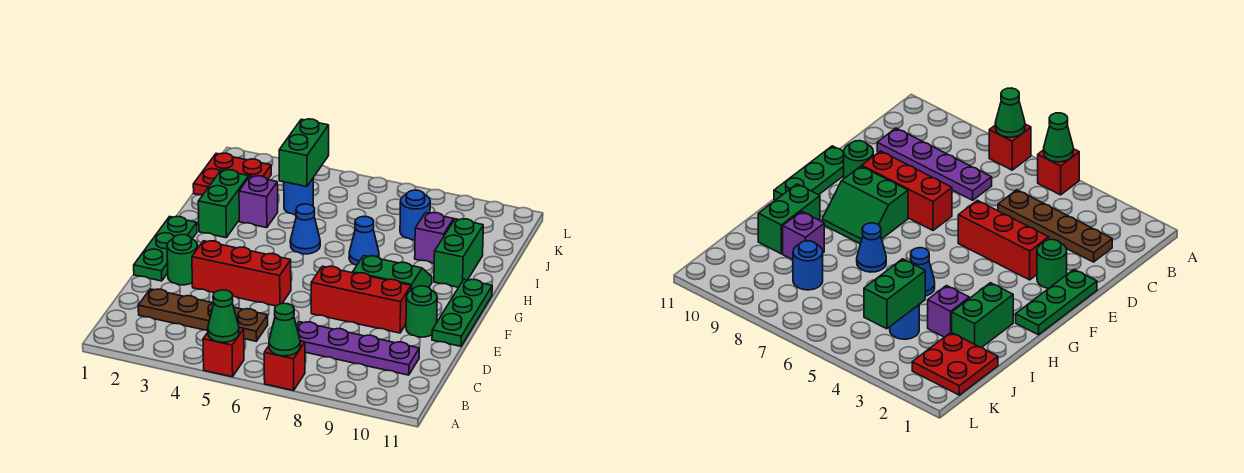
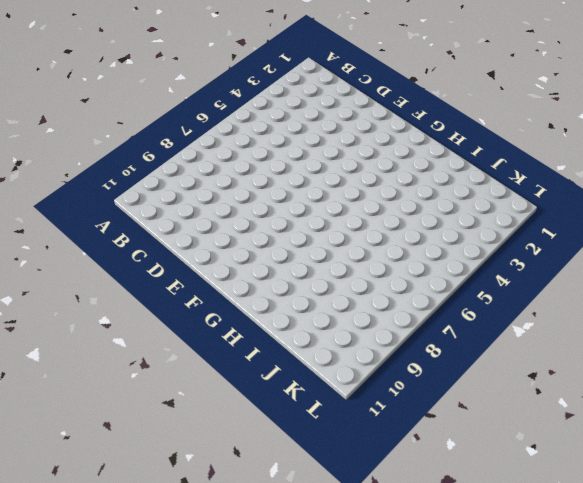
none -> red 1x1 brick [203,327,244,377]
none -> red 1x1 brick [264,341,305,391]
none -> brown 1x4 plate [138,289,268,341]

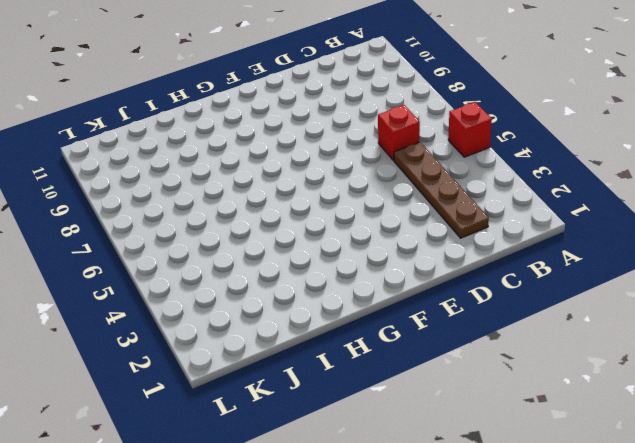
red 1x1 brick [378,105,420,160] -> red 1x1 brick moved to [264,341,305,391]
none -> purple 1x4 plate [296,322,419,375]
none -> green 1x3 plate [134,216,197,281]
none -> green 1x1 round brick [167,235,197,285]

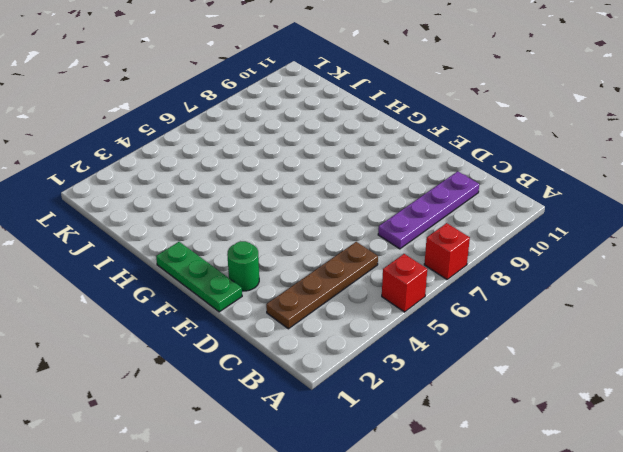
none -> red 1x3 brick [192,241,291,306]
none -> red 1x3 brick [311,266,411,333]
none -> green 1x1 round brick [406,286,437,337]

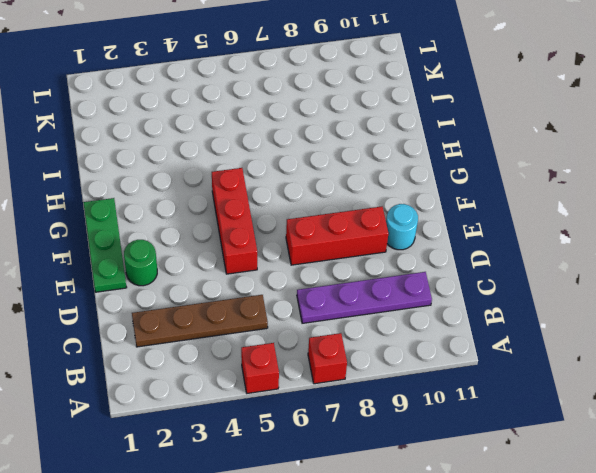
red 1x3 brick [212,168,257,274] -> red 1x3 brick turned to [192,241,291,306]
cyan 1x1 round brick [386,204,418,250] -> green 1x1 round brick [406,286,437,337]
none -> green 1x3 plate [432,279,492,346]
none -> green 2x2 slope [353,256,432,291]
none -> green 1x2 brick [198,170,249,238]

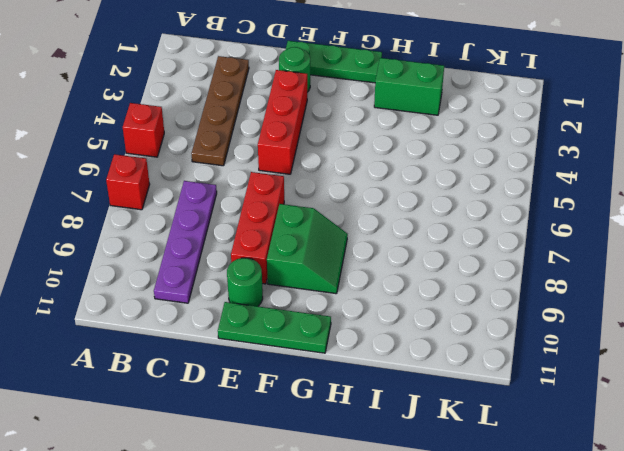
none -> blue 1x1 cone [290,204,320,254]
none -> blue 1x1 cone [349,217,379,265]
none -> green 1x2 brick [434,219,483,287]

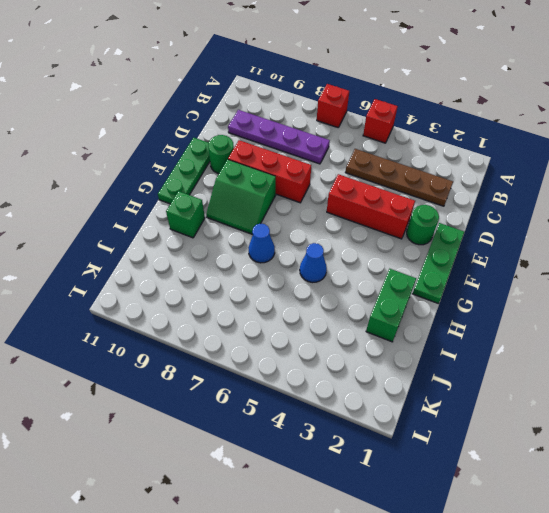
green 1x1 brick [166,191,205,238] -> green 1x2 brick [434,219,483,287]
none -> purple 1x1 brick [239,176,278,228]
none -> purple 1x1 brick [415,213,454,263]
none -> red 2x2 plate [193,153,271,195]

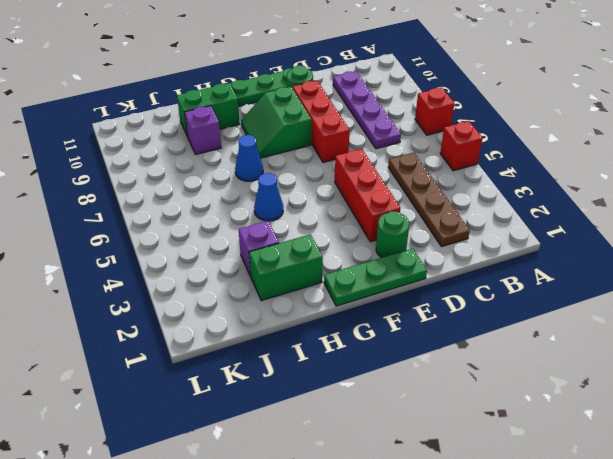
none -> red 2x2 plate [193,153,271,195]
none -> blue 1x1 round brick [284,179,313,215]
none -> blue 1x1 round brick [400,190,430,240]

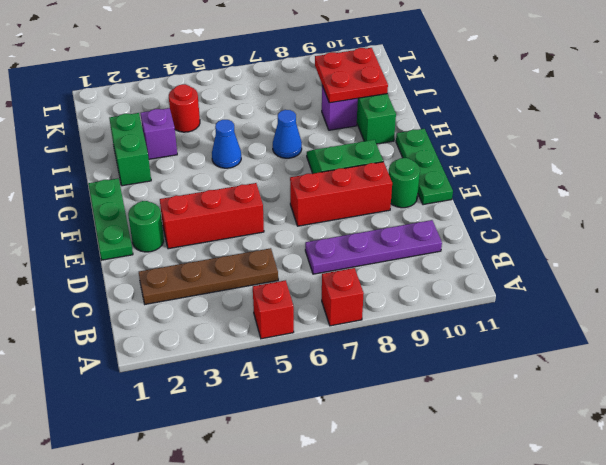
red 2x2 plate [315,48,388,103] -> red 2x2 plate moved to [193,153,271,195]
red 1x1 round brick [169,84,200,132] -> blue 1x1 round brick [284,179,313,215]
none -> blue 1x1 round brick [400,190,430,240]
none -> green 1x1 cone [208,290,239,342]
none -> green 1x1 cone [269,303,300,356]

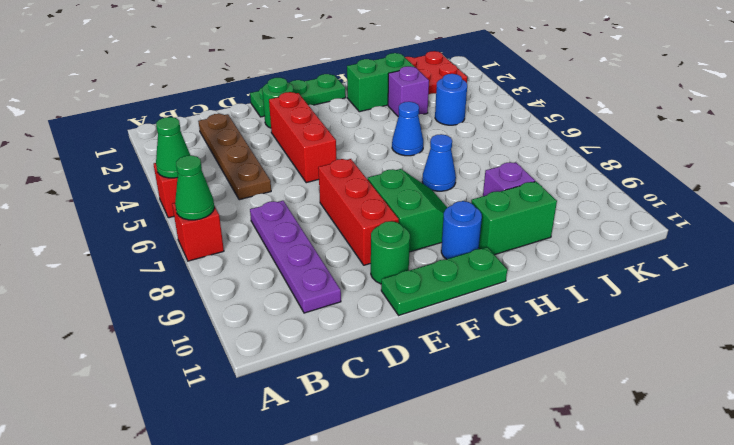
blue 1x1 round brick [441,201,482,259] -> blue 1x1 round brick moved to [400,190,430,240]
none -> green 1x2 brick [279,119,329,187]

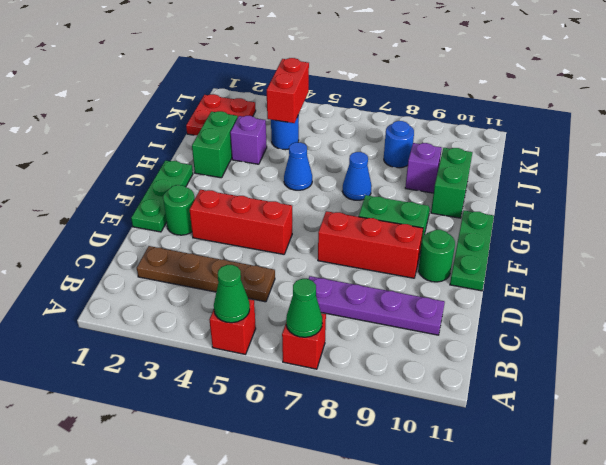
red 1x2 brick [267,58,309,123] -> green 1x2 brick [279,119,329,187]

